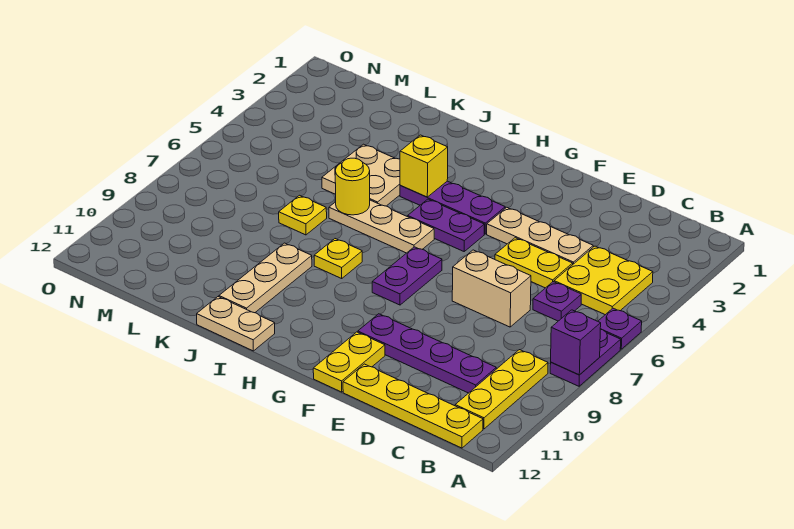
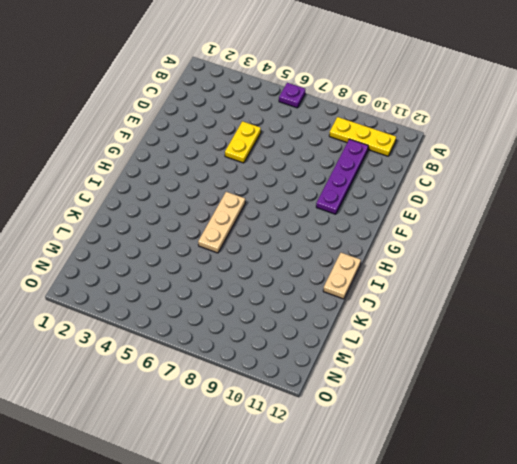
none -> purple 1x2 plate [550,329,621,386]
none -> yellow 2x2 plate [554,246,653,315]
none -> yellow 1x4 plate [343,364,483,448]

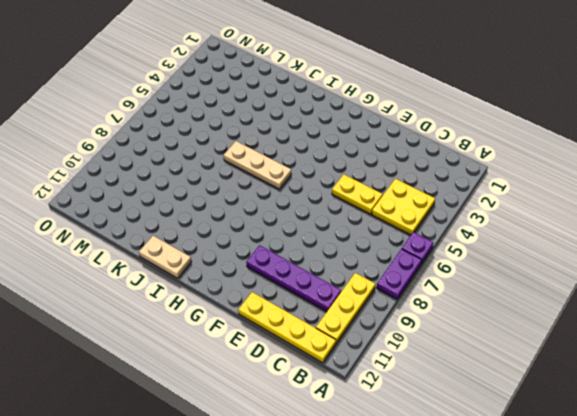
none -> purple 1x1 plate [533,282,581,321]
none -> tan 1x3 plate [487,207,593,264]
none -> tan 1x2 brick [452,250,531,327]

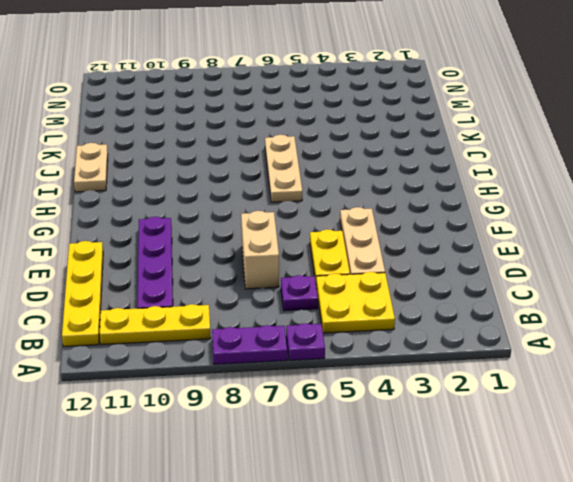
none -> yellow 1x2 plate [313,332,385,392]
none -> purple 1x3 plate [400,181,505,234]
none -> purple 1x2 plate [408,199,484,251]

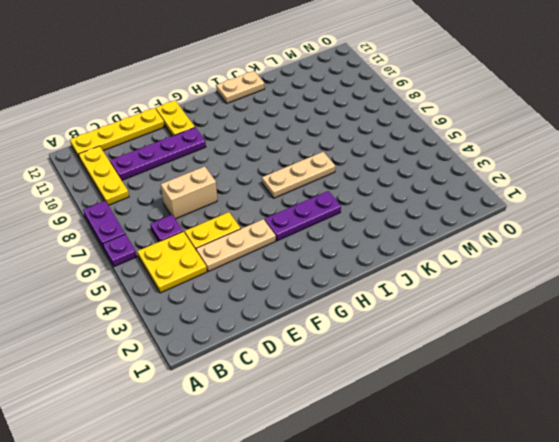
none -> purple 1x2 plate [408,199,484,251]
none -> purple 1x2 plate [372,247,442,305]
none -> yellow 1x1 plate [314,239,362,279]

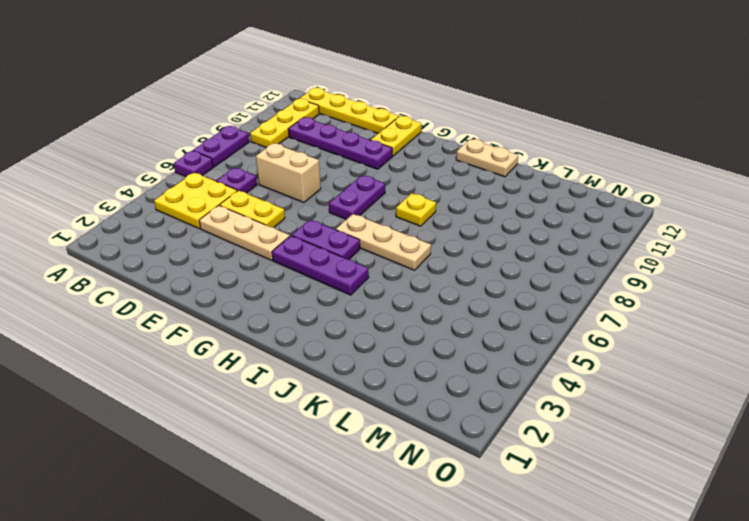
none -> tan 2x2 plate [322,144,400,206]
none -> tan 1x3 plate [219,243,312,313]
none -> yellow 1x1 plate [279,195,327,235]

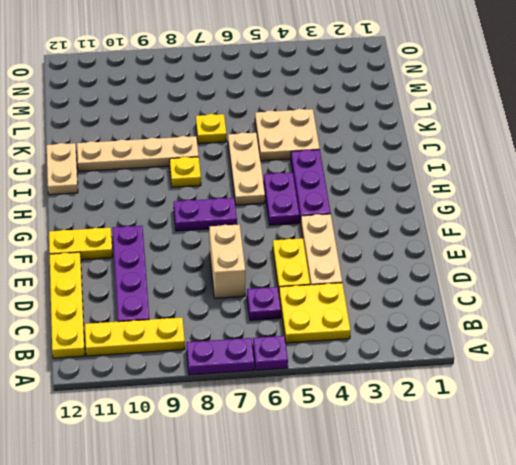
tan 1x4 plate [77,136,199,171] -> tan 1x3 plate [219,243,312,313]
none -> purple 1x1 brick [551,310,601,375]
none -> yellow 1x1 brick [400,135,448,197]
none -> yellow 1x1 round brick [335,158,370,215]

